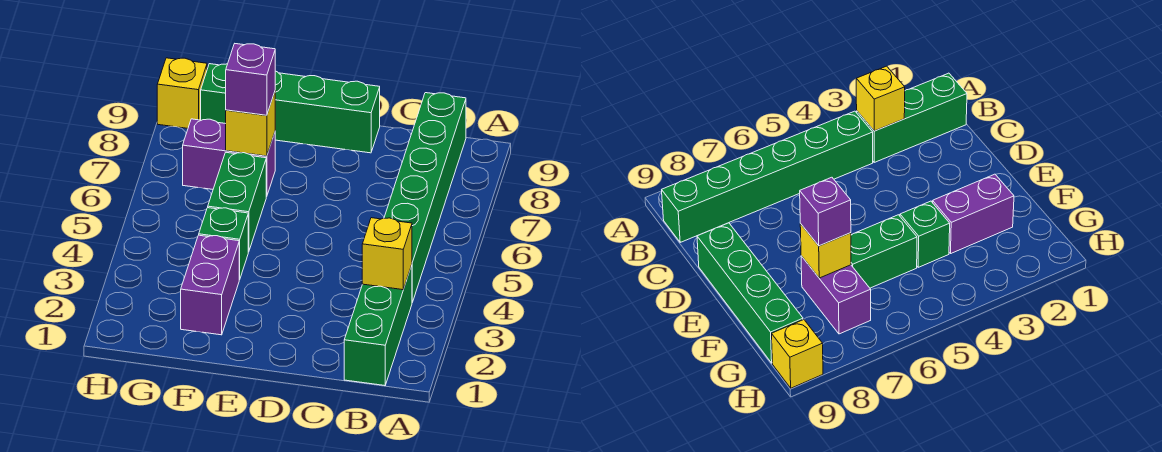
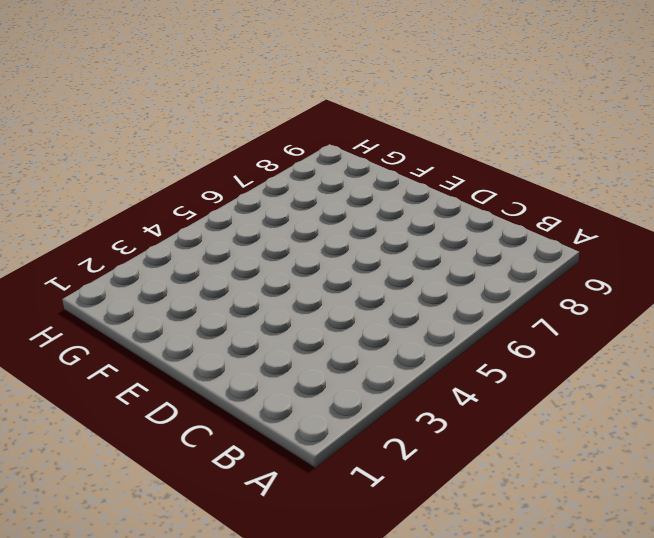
none -> green 1x3 brick [344,265,412,386]
none -> green 1x6 brick [384,93,466,302]

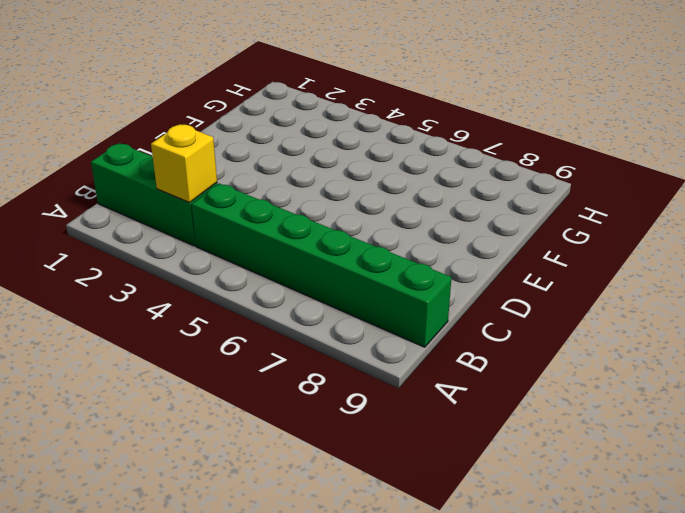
none -> green 1x4 brick [201,64,380,153]
none -> purple 1x2 brick [181,235,240,335]

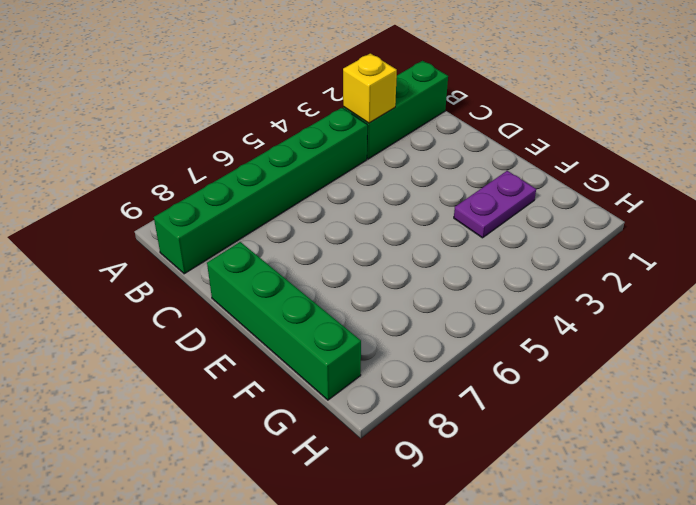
purple 1x2 plate [454,171,536,238] -> purple 1x2 brick [181,235,240,335]
none -> green 1x1 brick [199,208,248,279]
none -> green 1x2 brick [208,152,266,252]

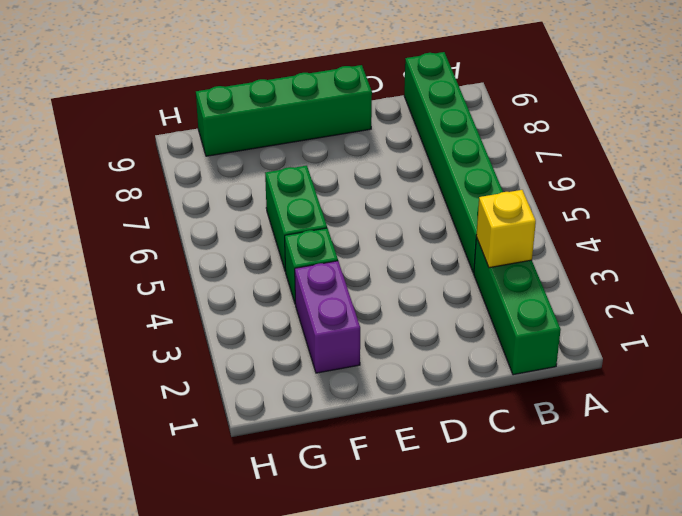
none -> purple 1x2 brick [183,119,275,197]
none -> yellow 1x1 brick [157,58,207,128]

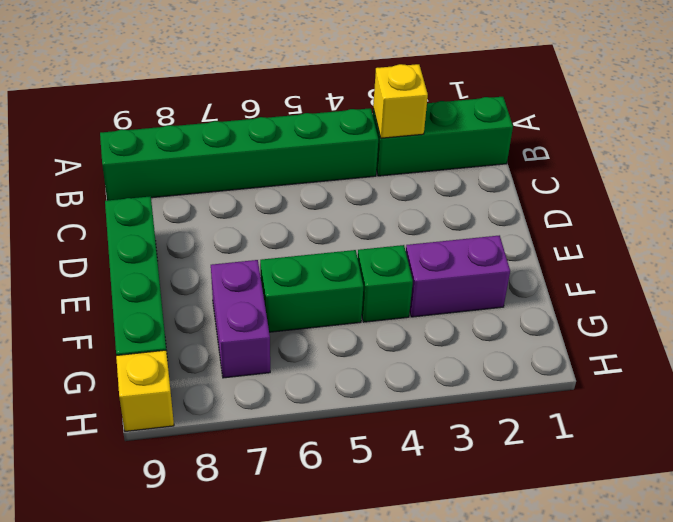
none -> yellow 1x1 brick [226,92,275,156]
none -> purple 1x1 brick [226,44,275,115]

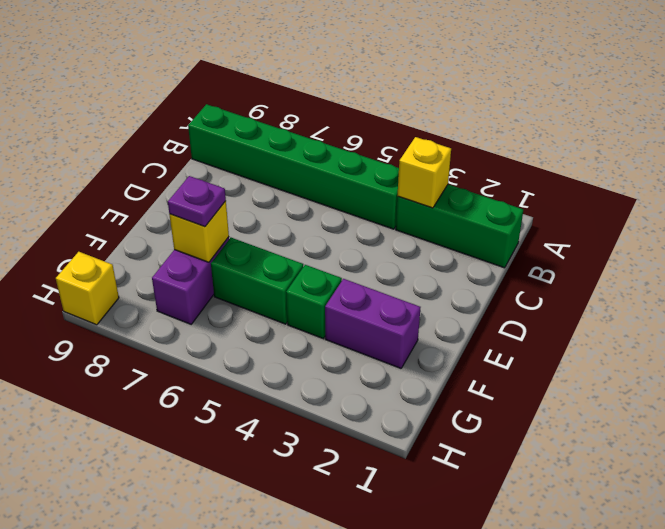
purple 1x1 plate [168,176,226,227] -> purple 1x1 brick [226,44,275,115]
none -> green 1x4 brick [201,64,380,153]

